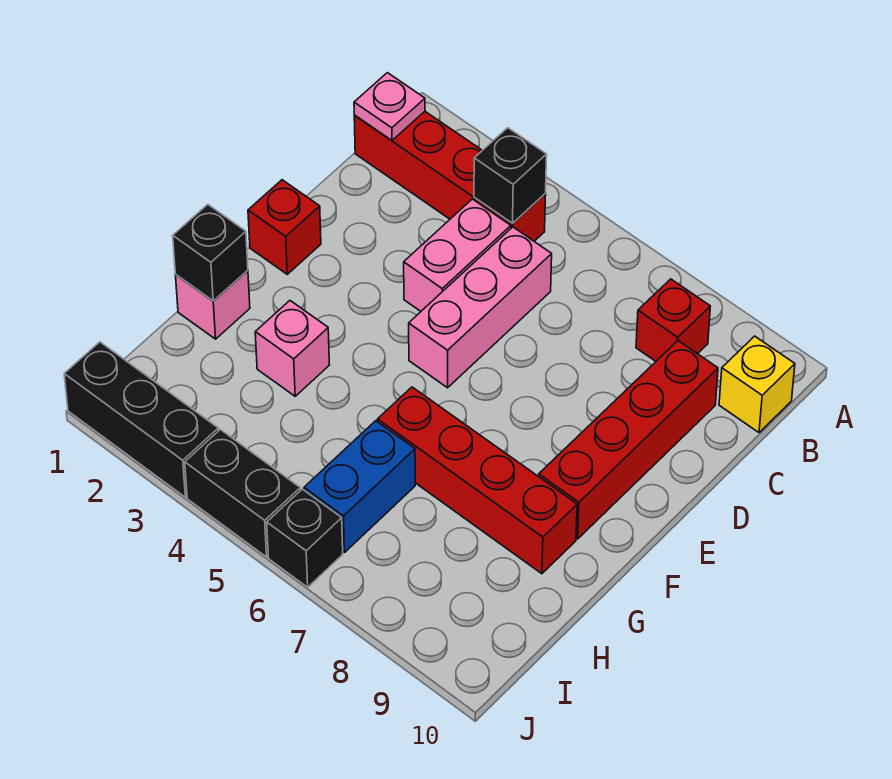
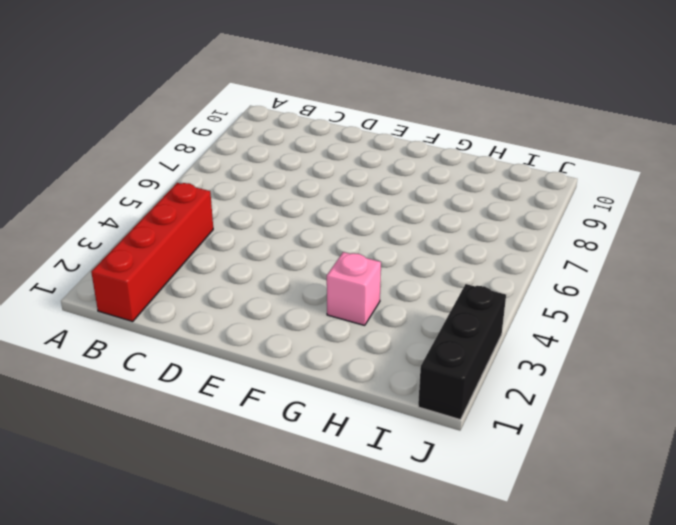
none -> red 1x1 brick [636,279,710,361]
none -> yellow 1x1 brick [719,336,795,432]
none -> pink 1x2 brick [404,199,511,311]

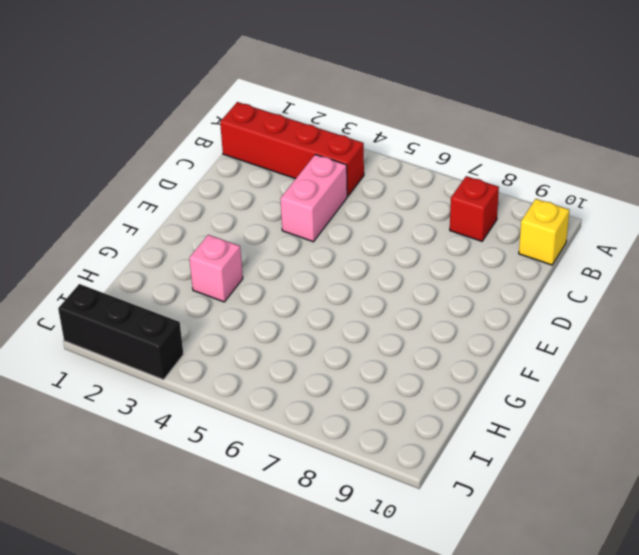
none -> pink 1x3 brick [409,227,552,388]
none -> red 1x4 brick [539,341,718,539]
none -> red 1x1 brick [248,180,321,274]

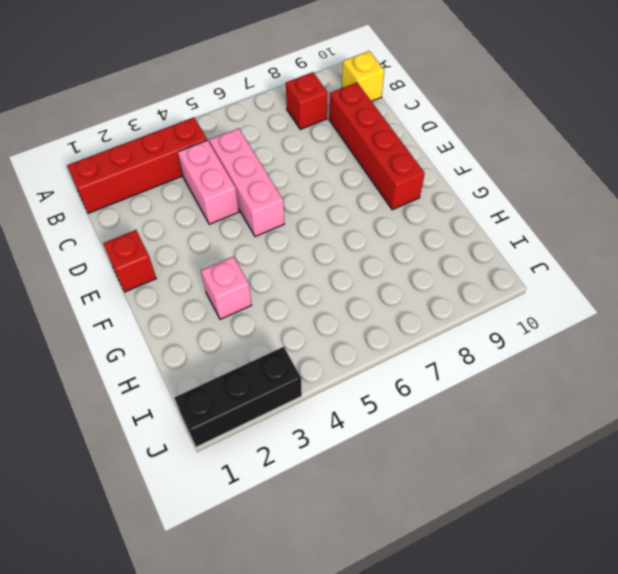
none -> pink 1x1 brick [176,270,250,339]
none -> red 1x4 brick [377,387,577,574]
none -> blue 1x2 brick [304,421,415,553]

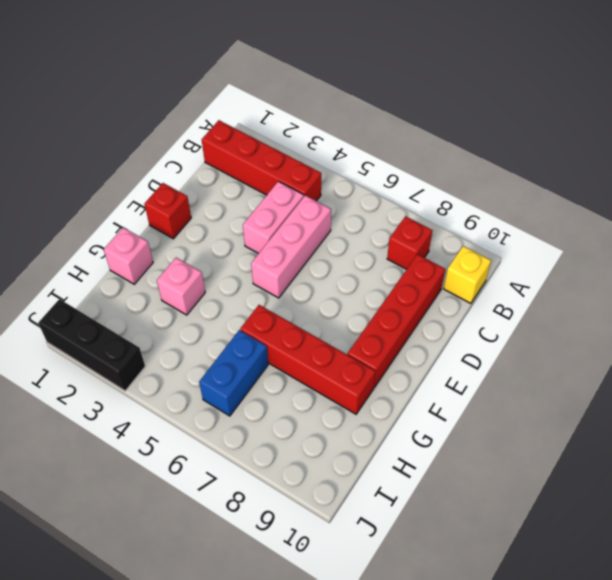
none -> black 1x2 brick [185,430,300,557]
none -> black 1x1 brick [267,489,343,587]
none -> pink 1x1 plate [354,73,425,140]

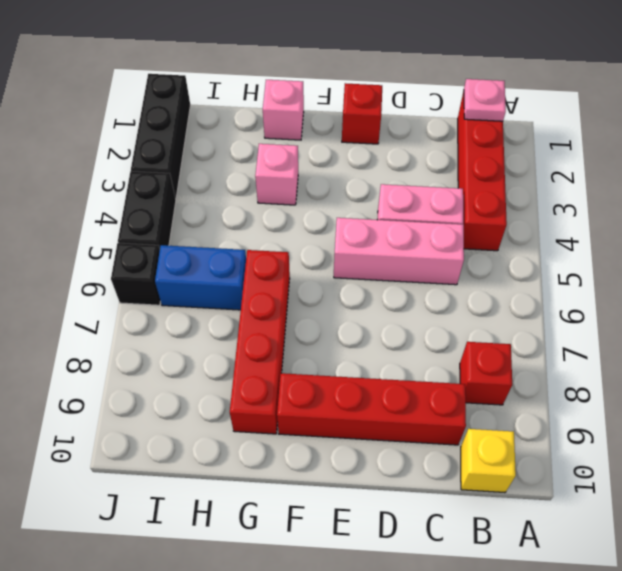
none -> black 1x1 brick [474,128,547,223]
none -> black 1x1 brick [173,205,248,301]

